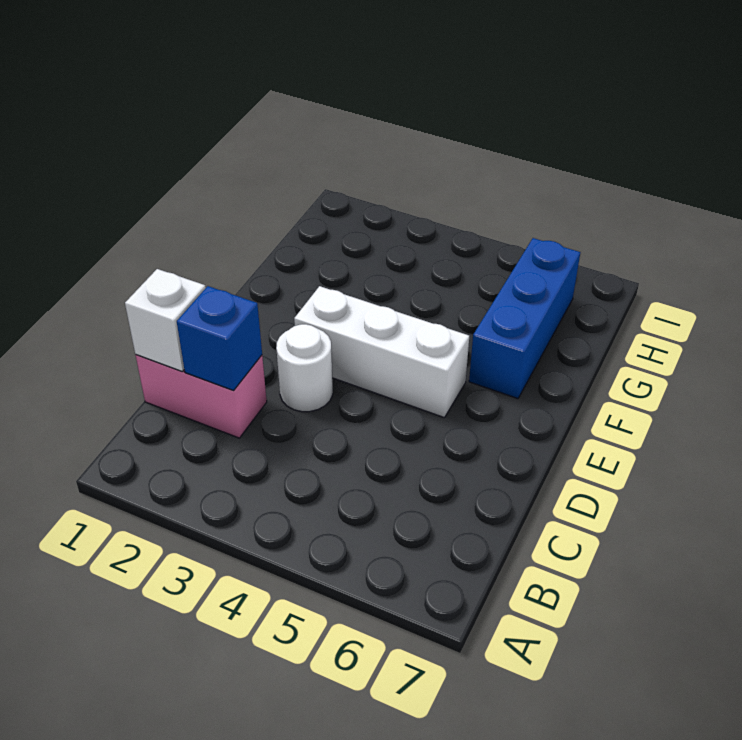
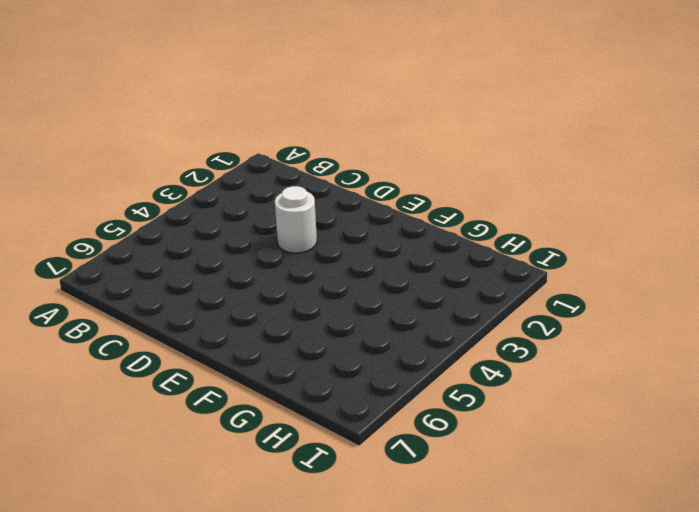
none -> pink 1x2 brick [136,355,267,438]
none -> white 1x3 brick [294,286,469,418]

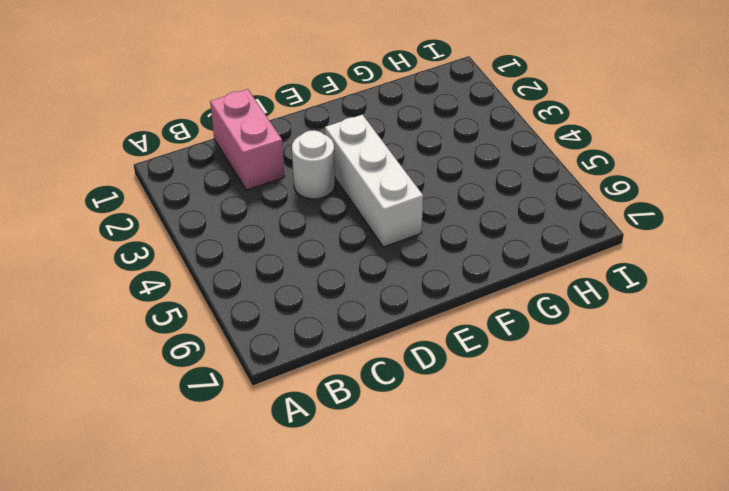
none -> blue 1x3 brick [469,238,580,399]
none -> white 1x1 brick [125,269,206,371]

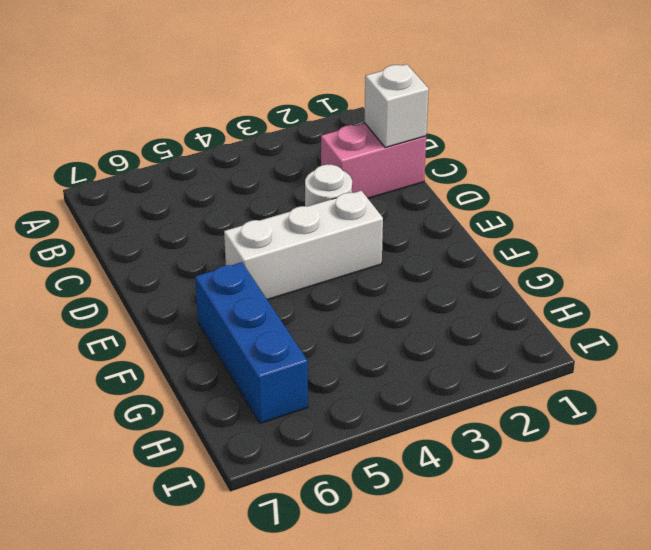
none -> blue 1x1 brick [177,286,262,391]

